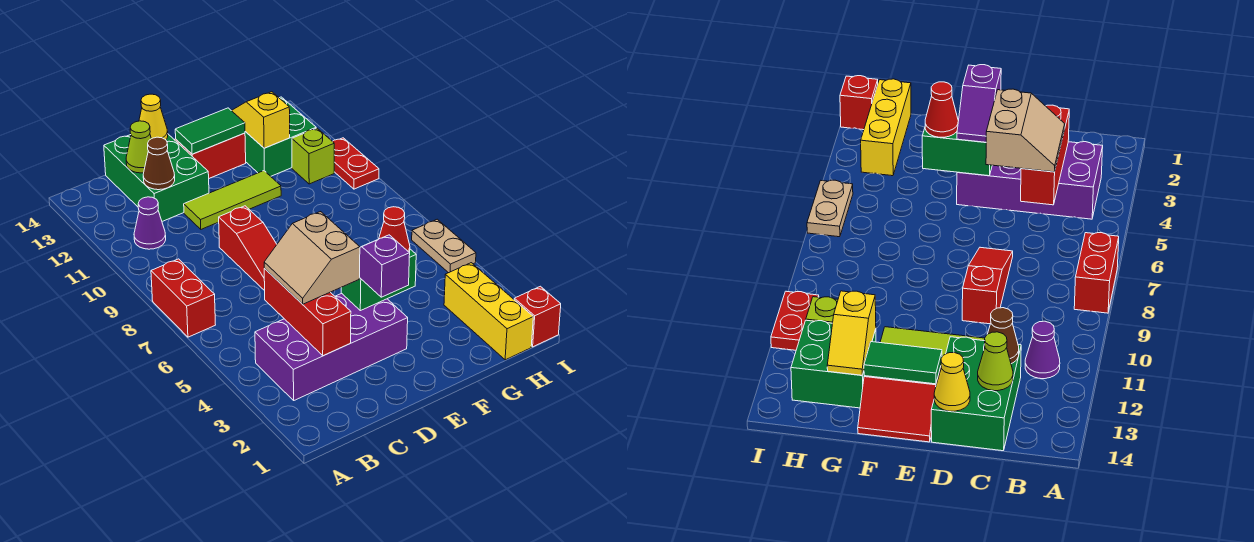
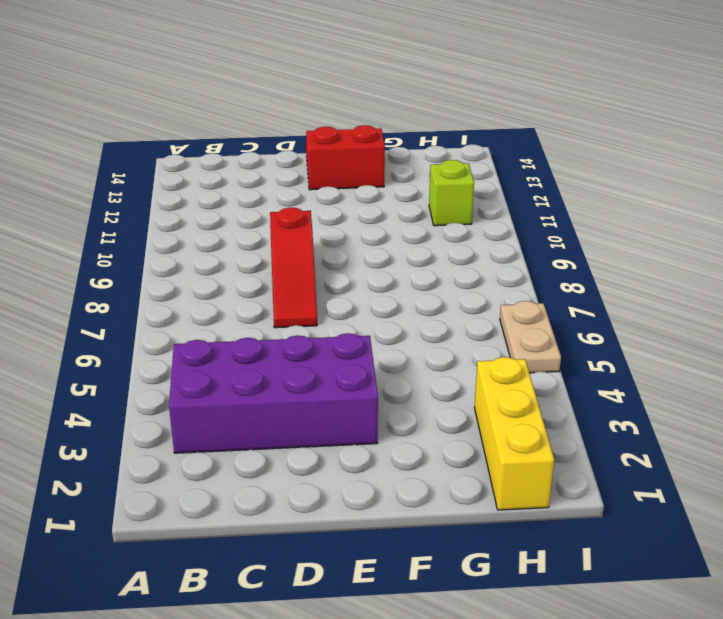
none -> red 1x2 brick [151,259,215,337]
none -> purple 1x1 cone [134,197,166,249]
none -> green 2x3 brick [104,134,209,221]

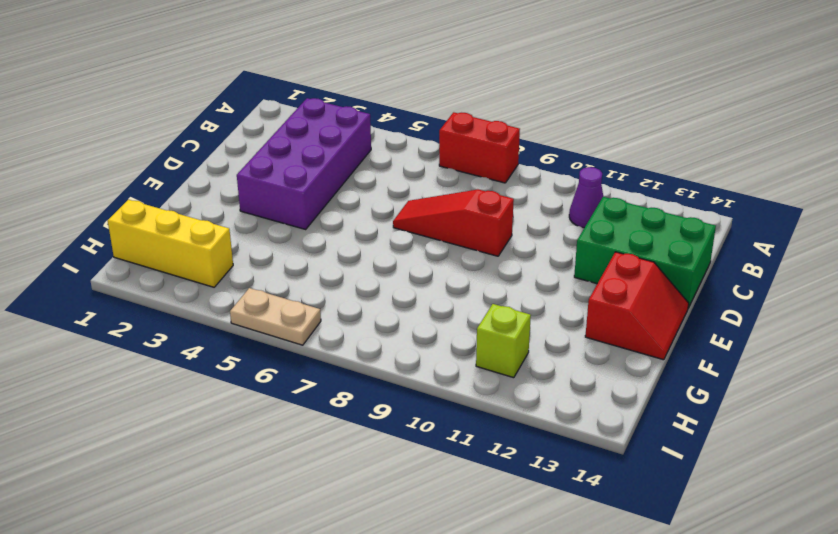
none -> lime 1x3 tile [184,171,281,229]
none -> green 2x2 brick [245,97,316,176]
none -> red 1x1 brick [514,286,561,347]

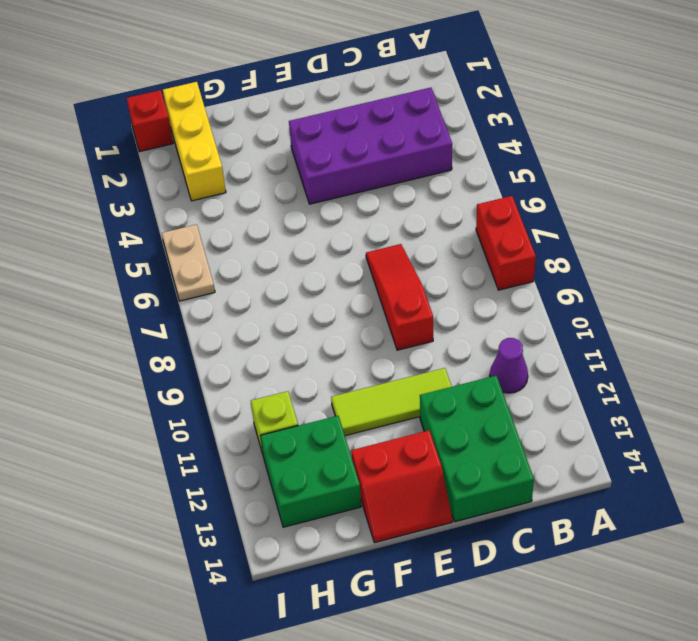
none -> red 1x2 plate [333,138,379,189]
none -> red 1x3 brick [264,269,351,356]
none -> brown 1x1 cone [143,137,175,190]

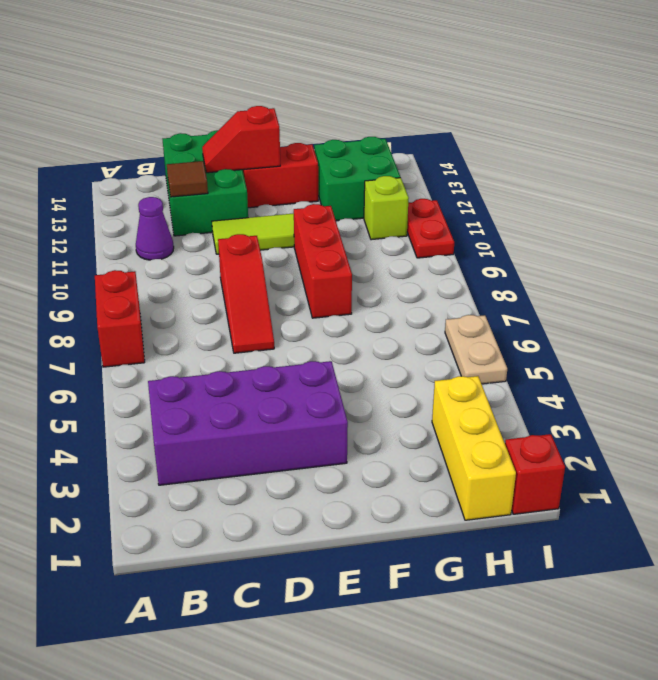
brown 1x1 tile [167,161,208,197] -> brown 1x1 cone [143,137,175,190]
red 1x2 slope [202,106,280,173] -> green 1x2 tile [175,108,245,154]
red 1x3 brick [294,204,352,318] -> red 1x3 brick moved to [264,269,351,356]
none -> lime 1x1 cone [126,121,151,173]
none -> yellow 1x1 cone [139,94,168,140]
none -> green 1x2 brick [341,249,416,311]

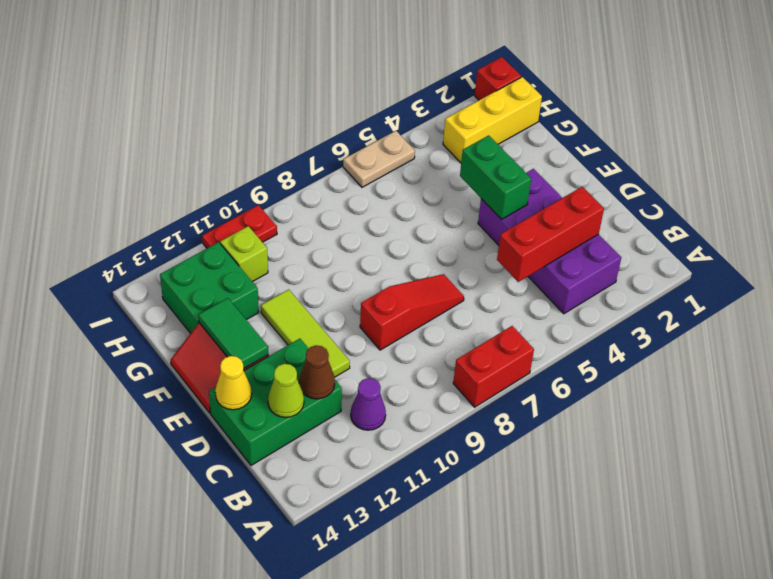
none -> yellow 1x2 slope [232,92,290,148]
none -> tan 2x2 slope [264,212,360,304]
none -> purple 1x2 slope [360,235,410,297]

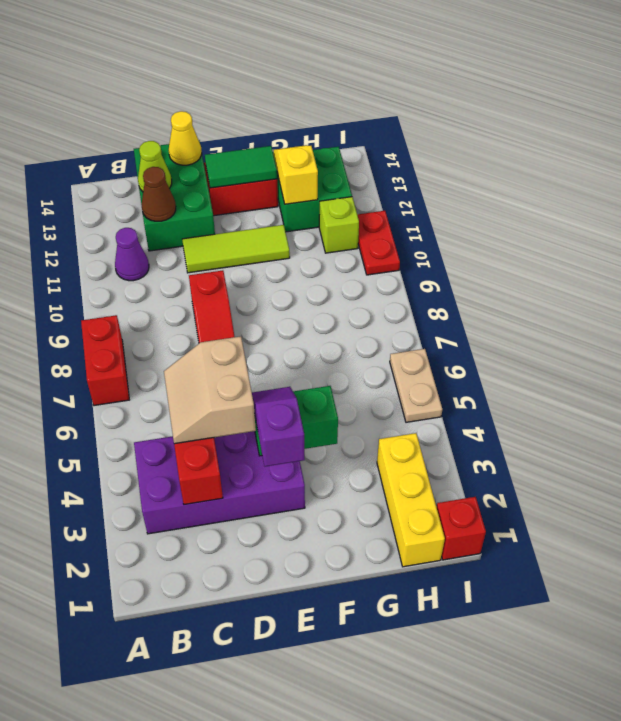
none -> red 1x1 cone [379,207,410,253]

